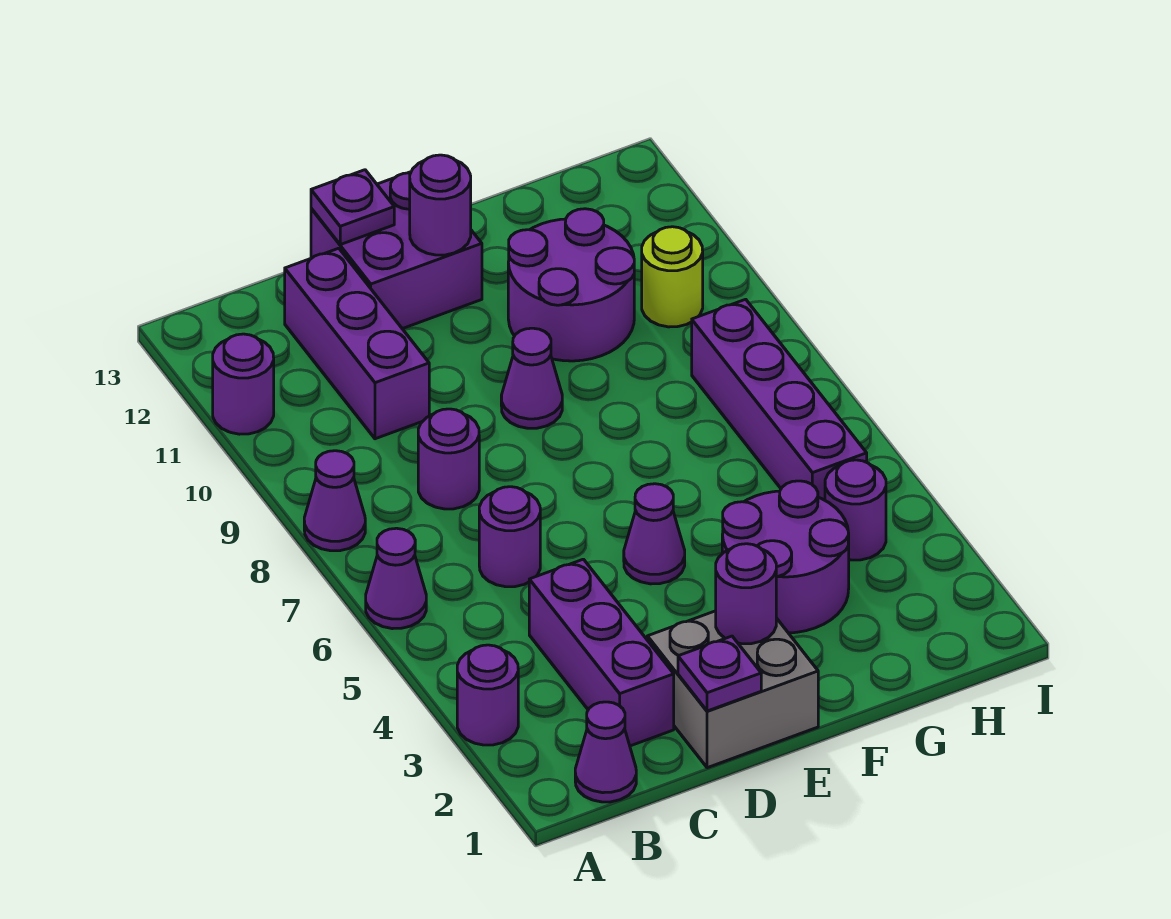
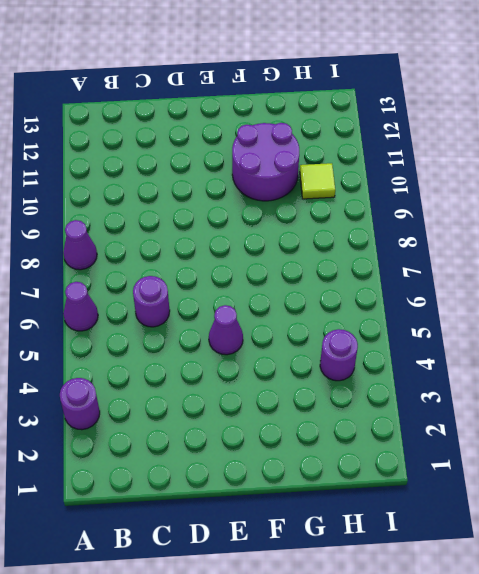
lime 1x1 tile [300,163,335,199] -> lime 1x1 round brick [642,227,703,327]
none -> purple 1x1 round brick [213,334,274,434]
none -> purple 1x1 cone [575,702,636,802]
none -> purple 1x3 brick [529,559,674,746]

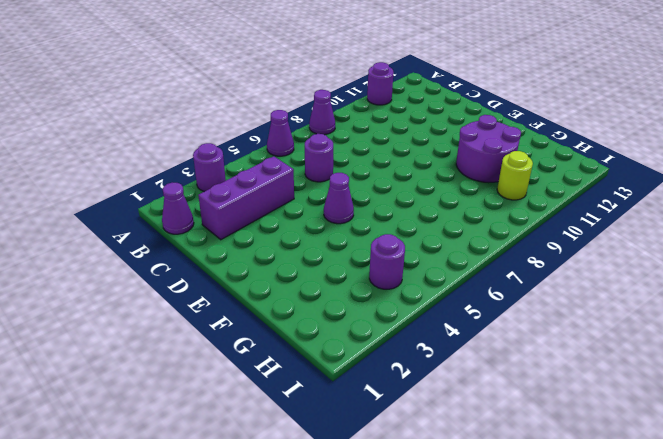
none -> purple 1x1 round brick [418,409,479,509]
none -> purple 1x3 brick [285,248,429,439]
none -> grey 2x2 brick [647,611,818,768]

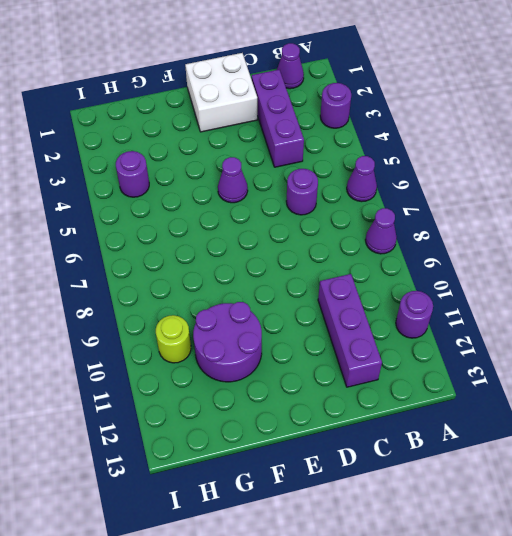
white 2x2 brick [185,53,257,132] -> grey 2x2 brick [647,611,818,768]
none -> purple 1x1 round brick [418,409,479,509]
none -> purple 2x2 brick [311,172,482,329]
none -> purple 1x1 cone [501,328,562,428]

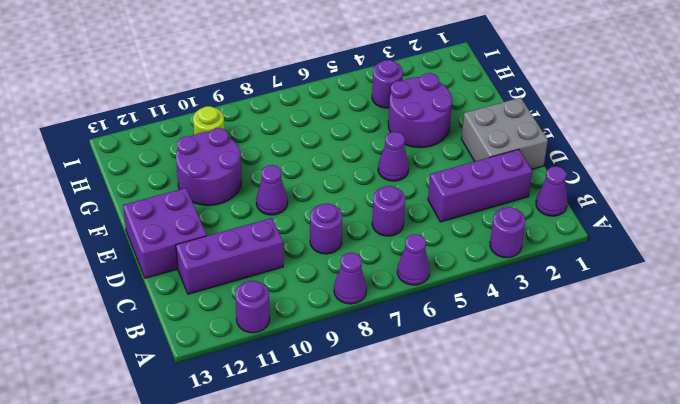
none -> purple 1x4 brick [692,299,867,500]
none -> purple 1x1 plate [678,636,761,711]
none -> purple 1x1 plate [311,170,394,245]

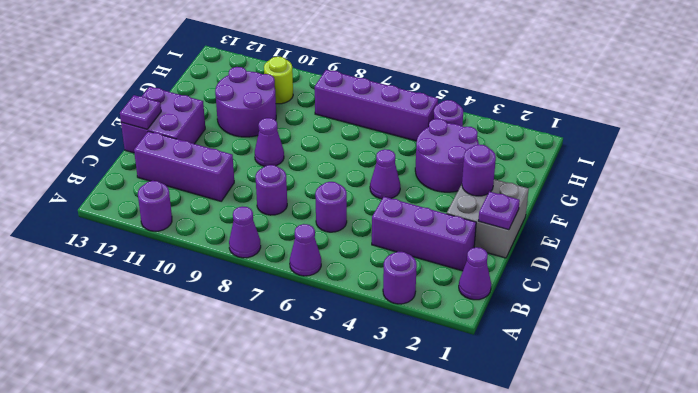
none -> purple 1x1 round brick [410,155,471,255]

